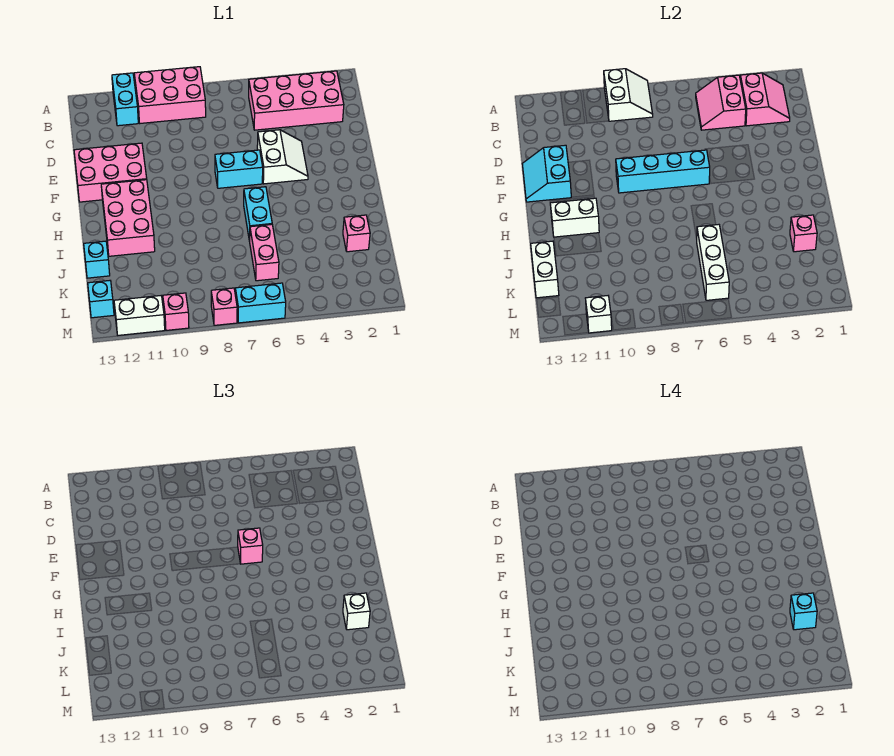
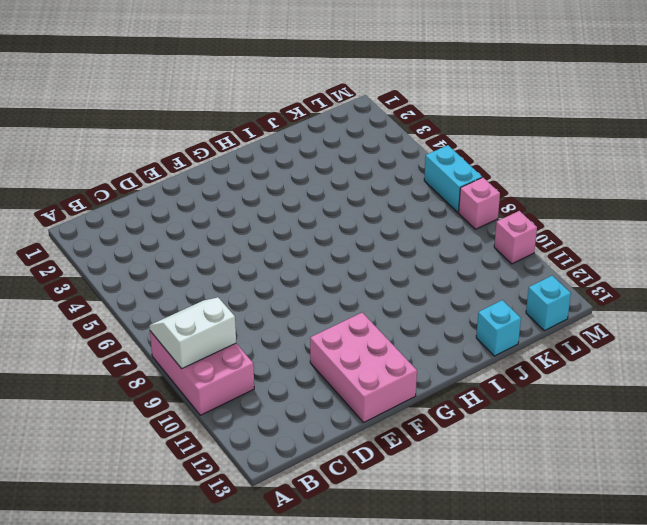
none -> cyan 1x2 brick [112,73,138,126]
none -> pink 2x4 brick [249,71,344,130]
none -> white 2x2 slope [257,130,308,184]

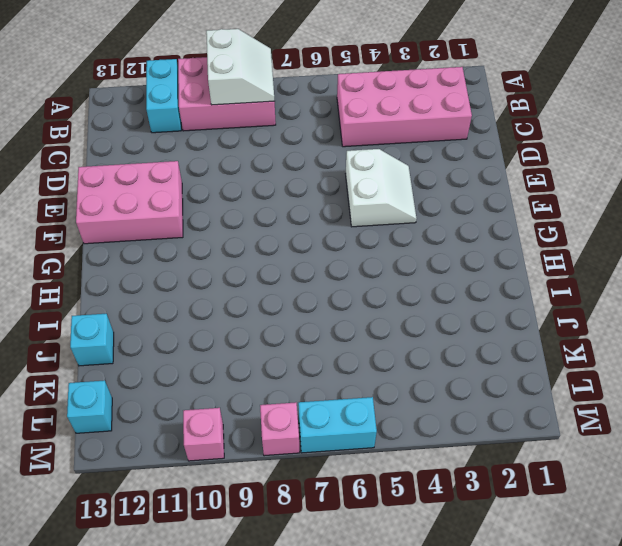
none -> cyan 1x2 brick [215,150,263,188]
none -> pink 2x3 brick [101,180,155,256]
none -> cyan 1x2 brick [244,187,272,241]

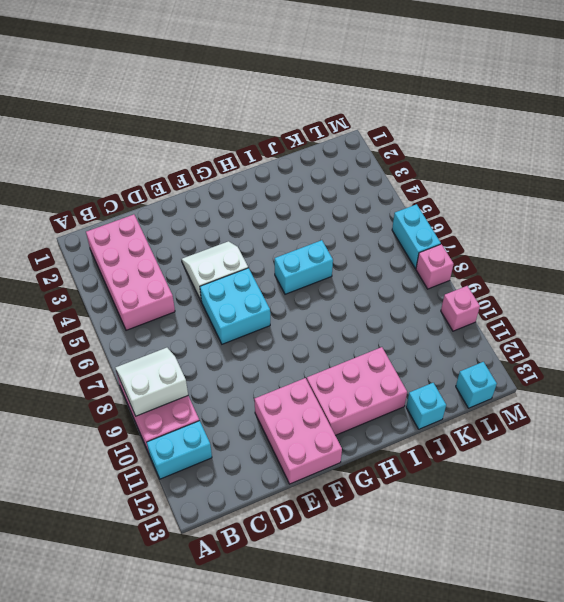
cyan 2x2 brick [200,268,270,344] -> cyan 1x2 brick [215,150,263,188]
none -> pink 1x1 brick [343,215,370,252]
none -> pink 1x2 brick [250,225,279,281]
none -> white 1x2 brick [114,296,165,335]

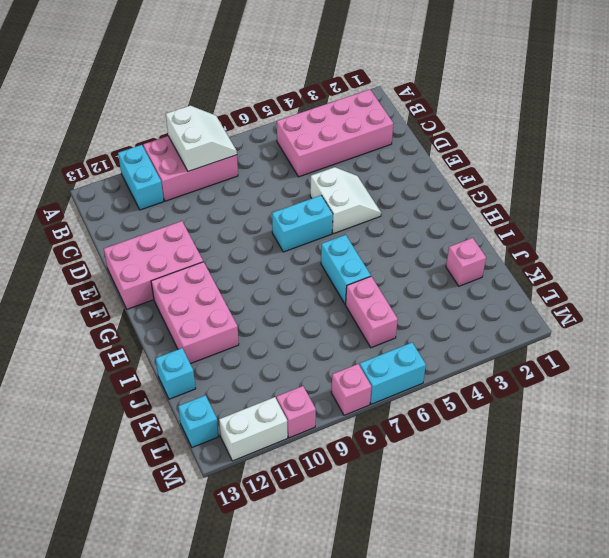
none -> pink 2x2 slope [740,73,790,126]
none -> pink 2x2 slope [696,75,746,130]
none -> cyan 2x2 slope [522,145,571,202]

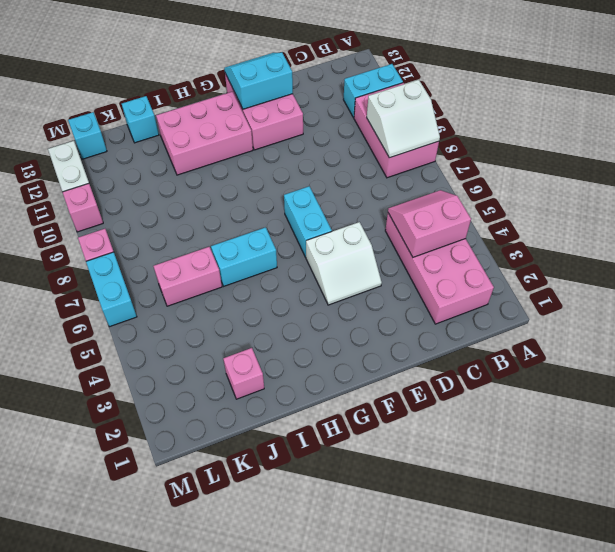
none -> pink 2x2 slope [740,73,790,126]
none -> cyan 1x4 brick [616,150,710,193]
none -> white 1x2 brick [550,198,599,237]

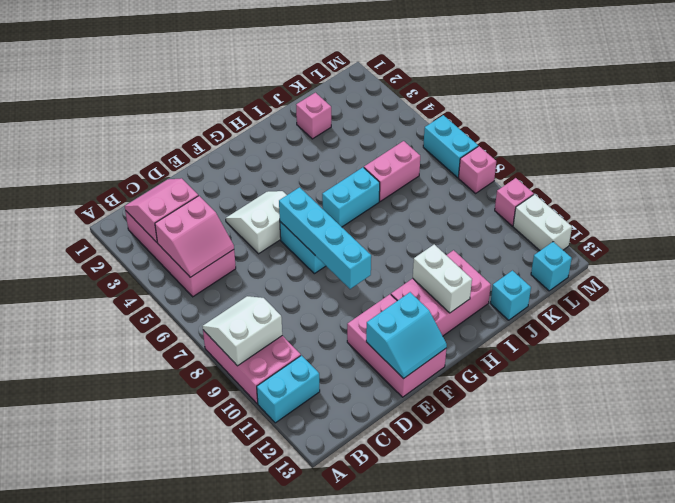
none -> pink 1x1 brick [790,215,817,252]
none -> white 1x3 brick [697,225,729,300]
none -> white 1x2 brick [531,241,559,298]

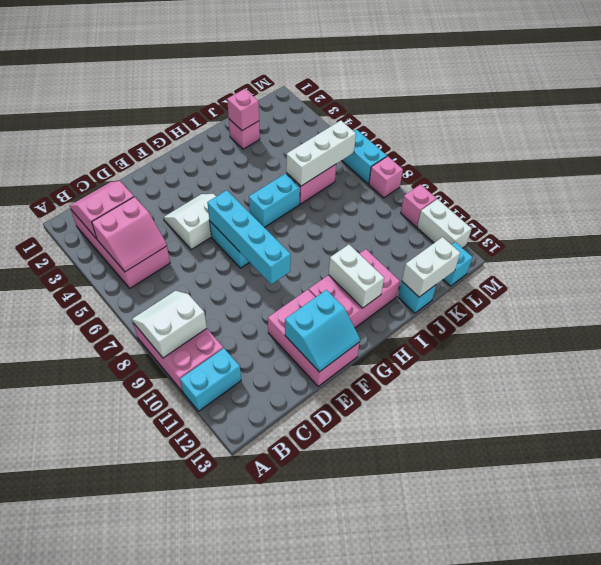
none -> white 1x1 brick [585,296,612,333]
none -> pink 1x1 brick [238,528,263,564]
none -> white 1x1 brick [343,593,370,630]

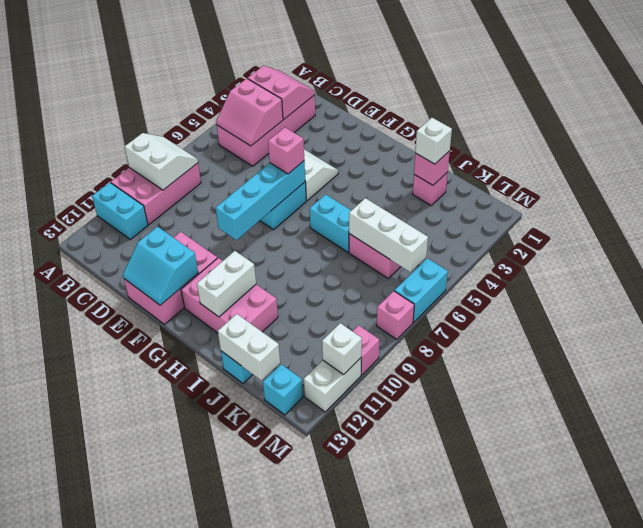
none -> cyan 1x1 brick [790,593,817,630]

